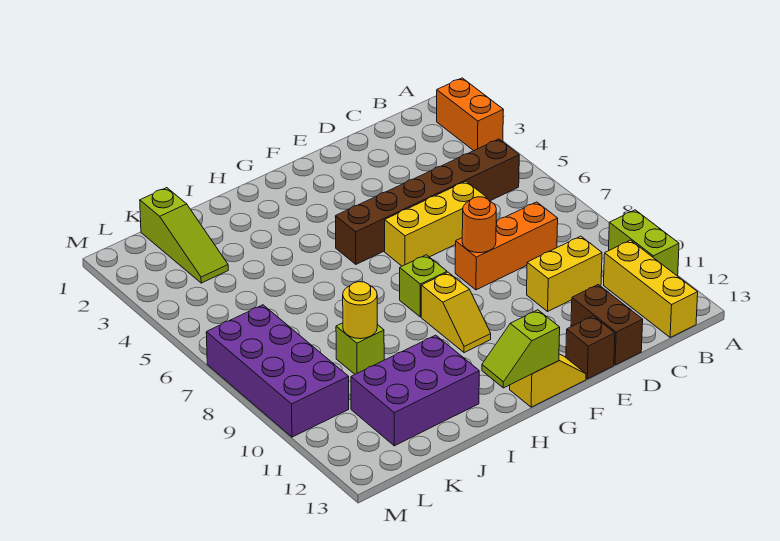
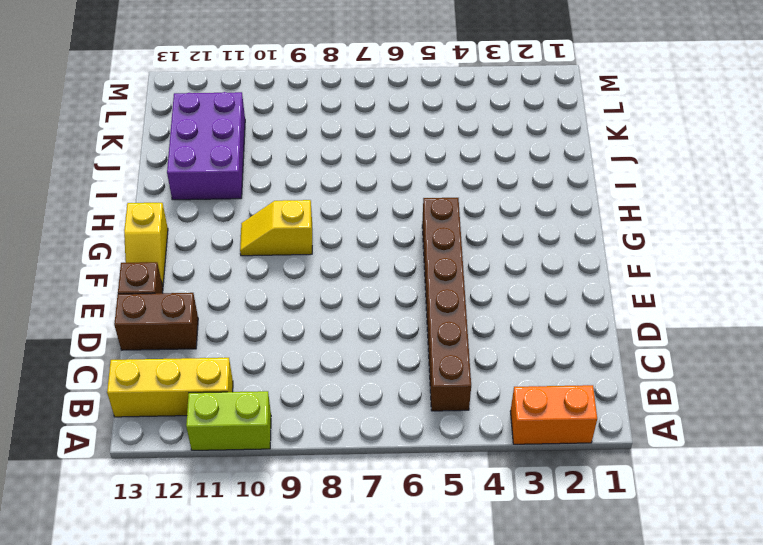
none -> orange 1x3 brick [455,202,558,290]
none -> yellow 1x2 brick [527,236,602,311]
none -> yellow 1x3 brick [385,181,487,266]

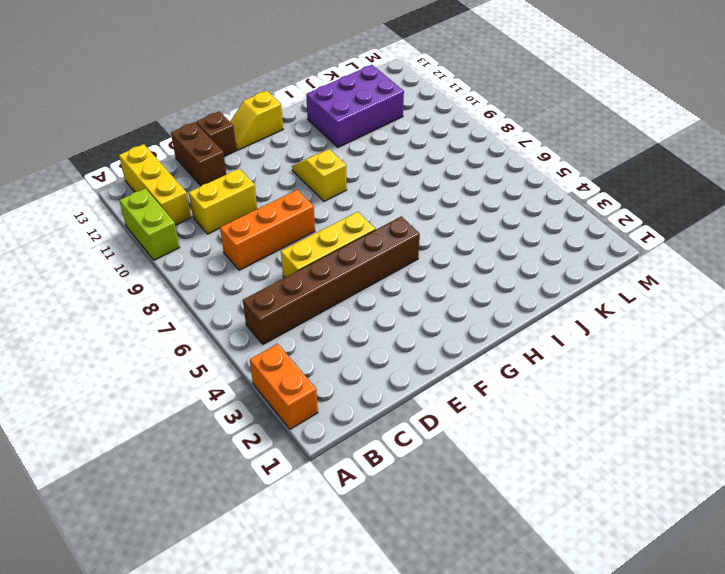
none -> lime 1x1 brick [400,255,447,317]
none -> lime 1x1 brick [336,323,384,374]
none -> lime 1x3 slope [140,188,228,283]

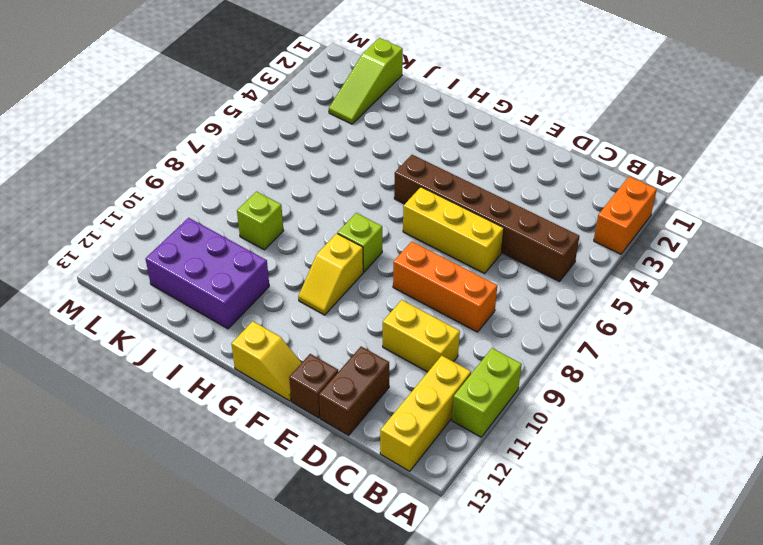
none -> purple 2x4 brick [206,305,349,437]
none -> orange 1x1 round brick [462,197,496,253]
none -> lime 1x2 slope [482,310,560,388]

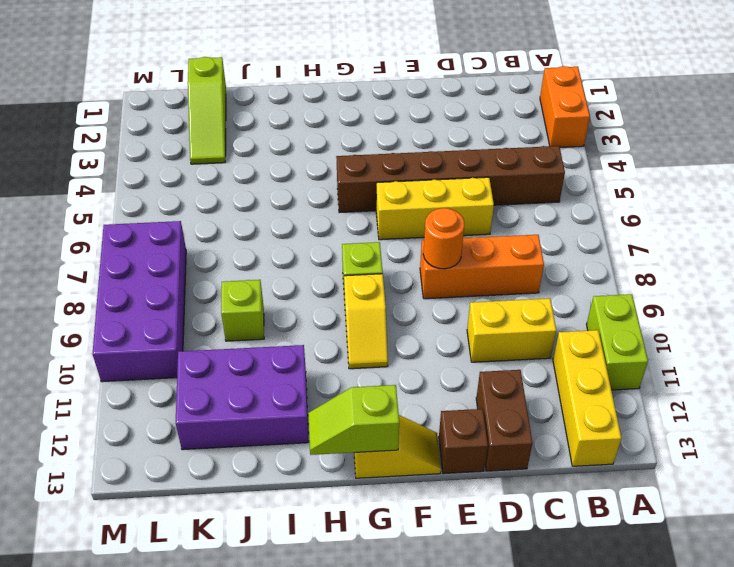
none -> yellow 1x1 round brick [343,282,377,339]

